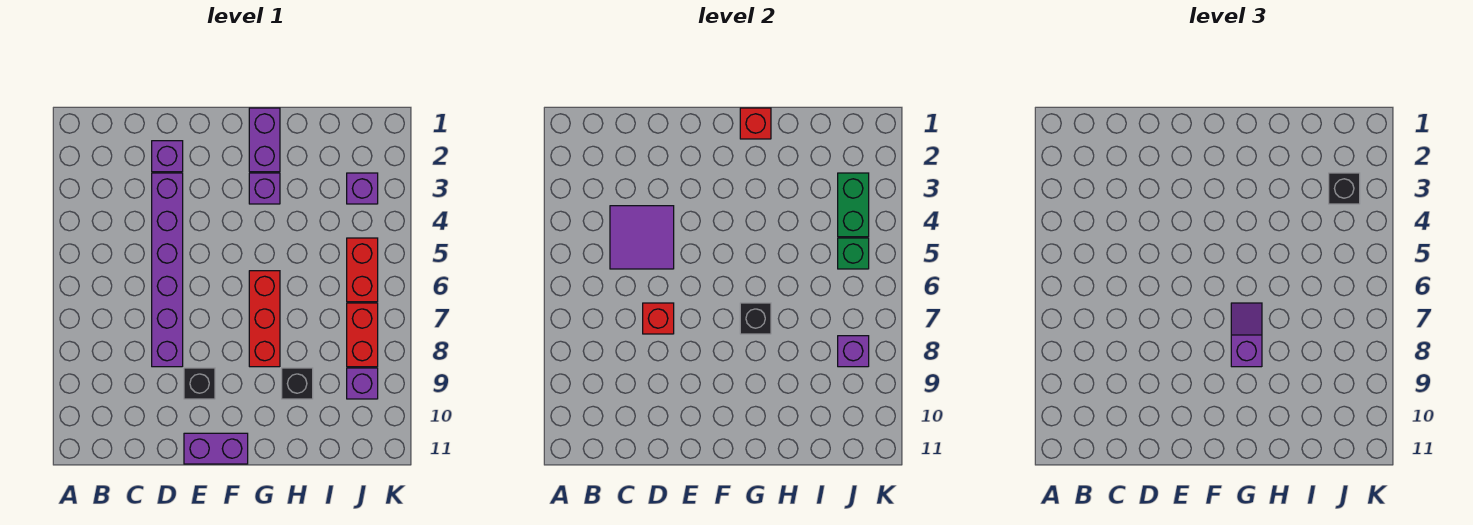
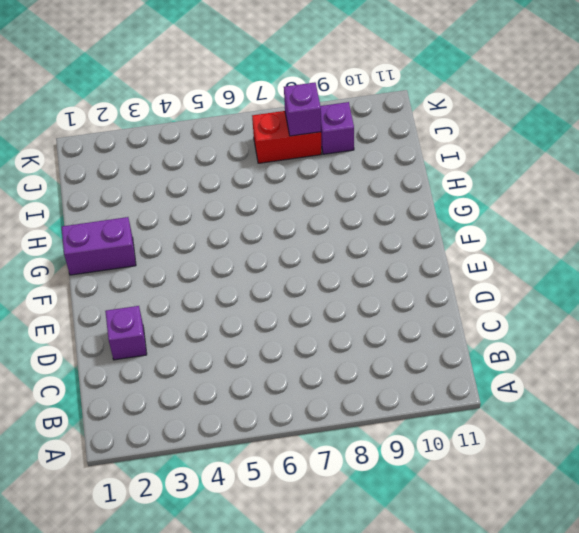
none -> purple 1x6 brick [152,173,183,367]
none -> black 1x1 brick [184,368,215,399]
none -> purple 1x2 brick [184,433,248,464]

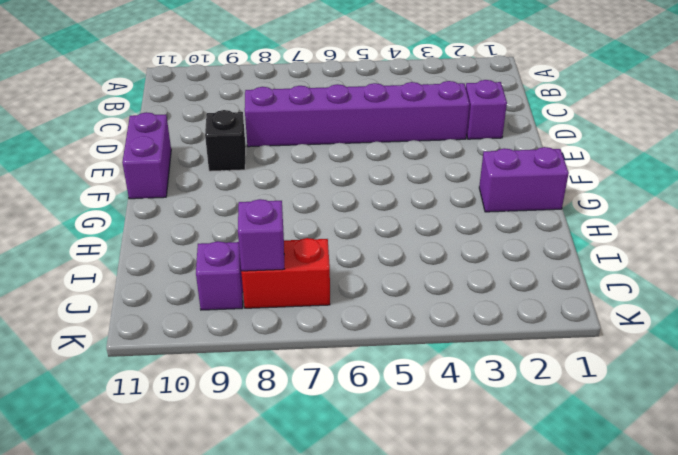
none -> purple 1x1 brick [249,173,280,204]
none -> red 1x3 brick [249,271,280,367]
none -> black 1x1 brick [282,368,313,399]

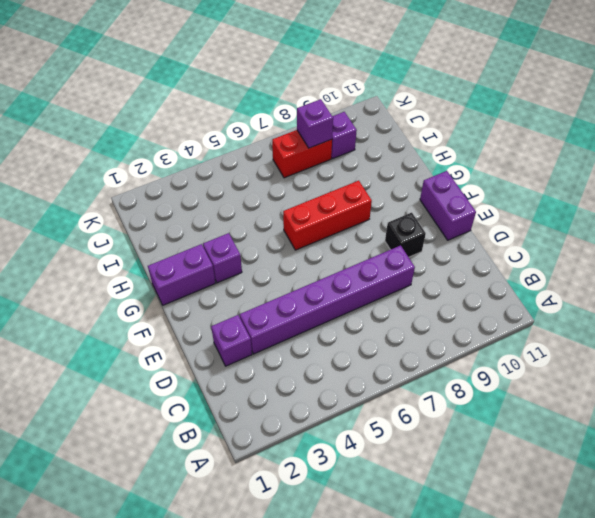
none -> black 1x1 brick [282,368,313,399]
none -> purple 1x1 brick [347,173,378,204]
none -> red 1x2 brick [347,238,378,302]

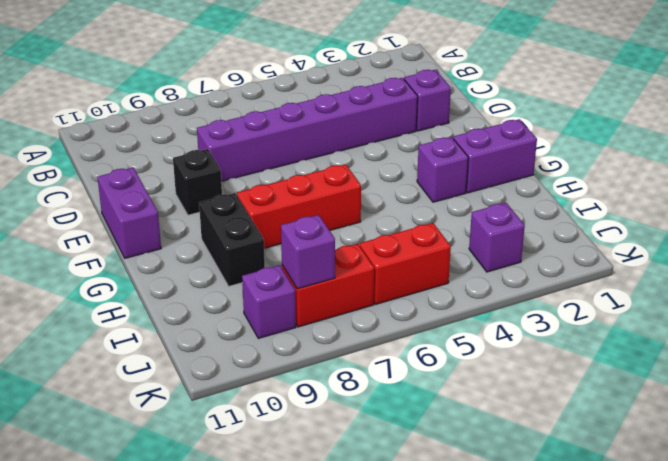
black 1x2 brick [199,193,265,286] -> black 1x1 brick [282,368,313,399]
none -> purple 2x2 tile [610,206,674,269]
none -> red 1x1 brick [643,303,674,334]
none -> red 1x1 brick [740,108,771,139]

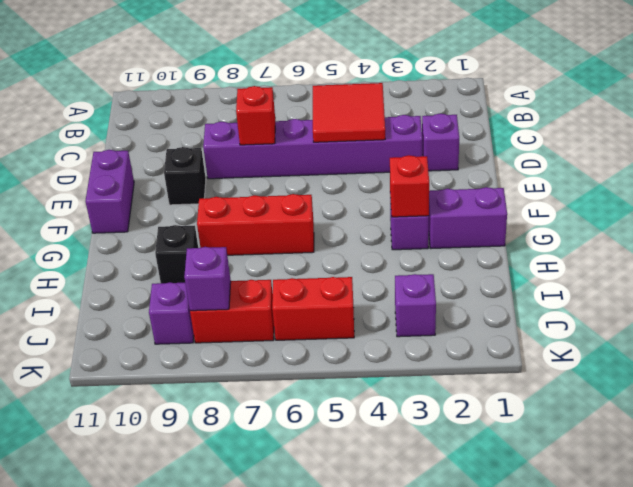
red 2x2 tile [313,83,385,142] -> purple 2x2 tile [610,206,674,269]
red 1x1 brick [390,155,429,217] -> red 1x1 brick moved to [740,108,771,139]
none -> black 1x1 brick [740,303,771,334]
none -> green 1x2 brick [838,173,869,237]
none -> green 1x1 brick [838,238,869,269]

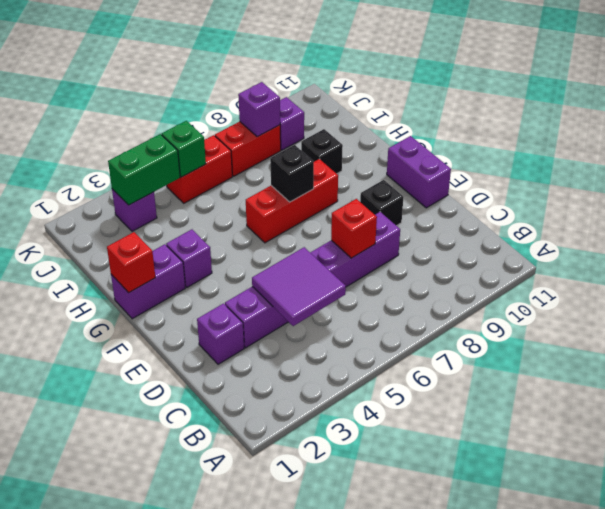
none -> purple 1x2 slope [1231,303,1262,367]
none -> black 1x1 brick [1329,173,1360,204]

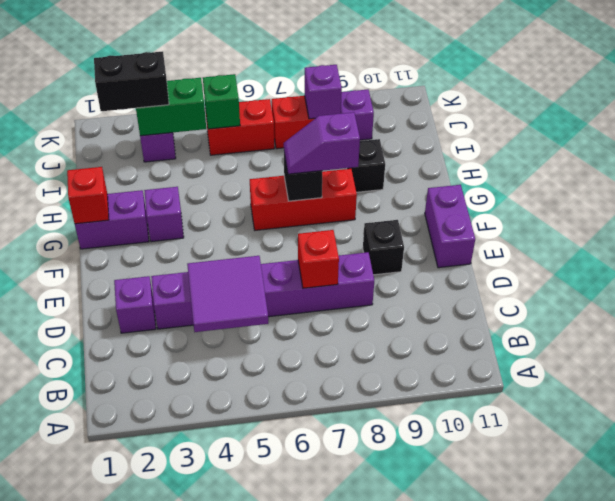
black 1x2 brick [94,51,169,111] -> black 1x1 brick [1329,173,1360,204]

